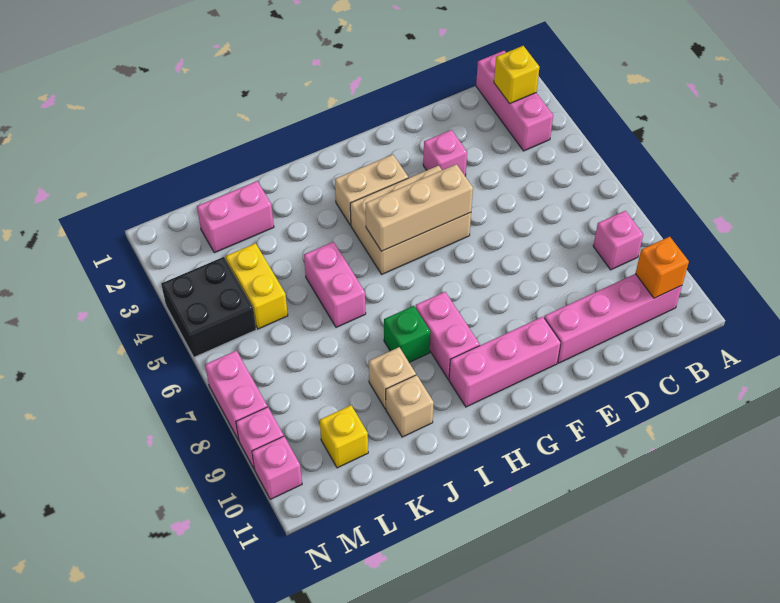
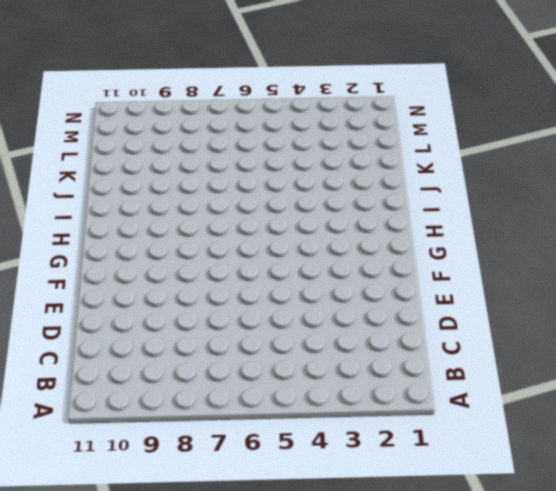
none -> pink 1x3 brick [476,51,553,151]
none -> pink 1x1 brick [593,211,643,270]
none -> pink 1x4 brick [544,274,682,363]

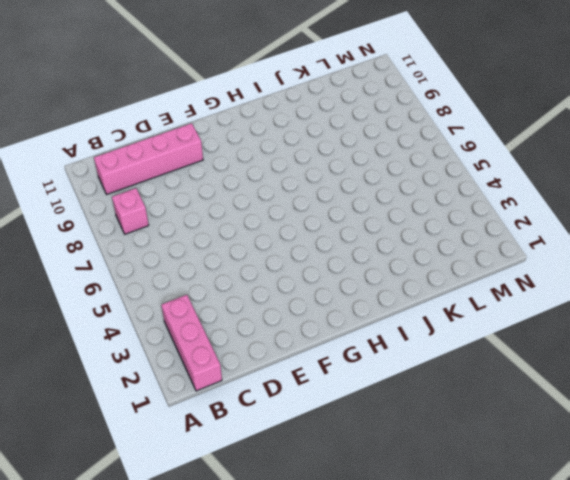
none -> pink 1x1 brick [423,130,467,176]
none -> tan 2x3 brick [350,166,471,274]
none -> pink 1x3 brick [449,317,561,407]

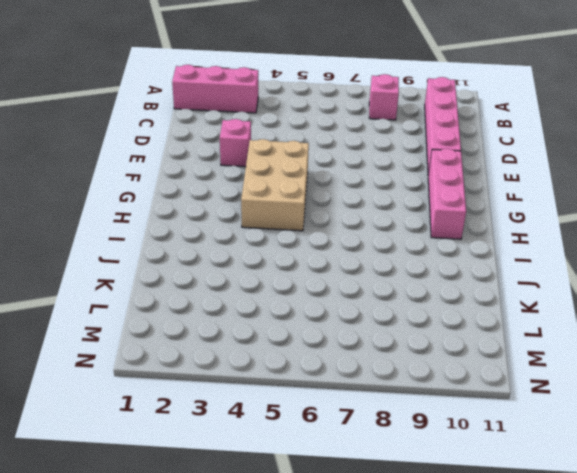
none -> tan 1x2 brick [335,155,408,225]
none -> pink 1x2 brick [415,292,480,379]
none -> green 1x1 brick [384,306,430,362]

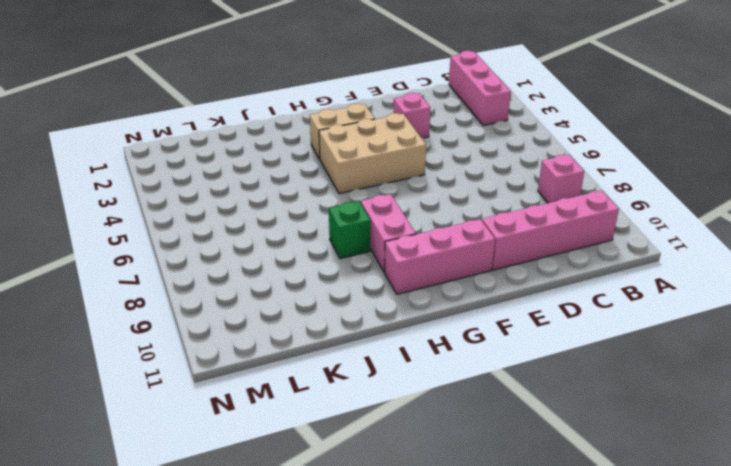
none -> pink 1x2 brick [304,242,366,327]
none -> tan 1x1 brick [369,347,416,409]
none -> tan 1x1 brick [386,375,434,437]

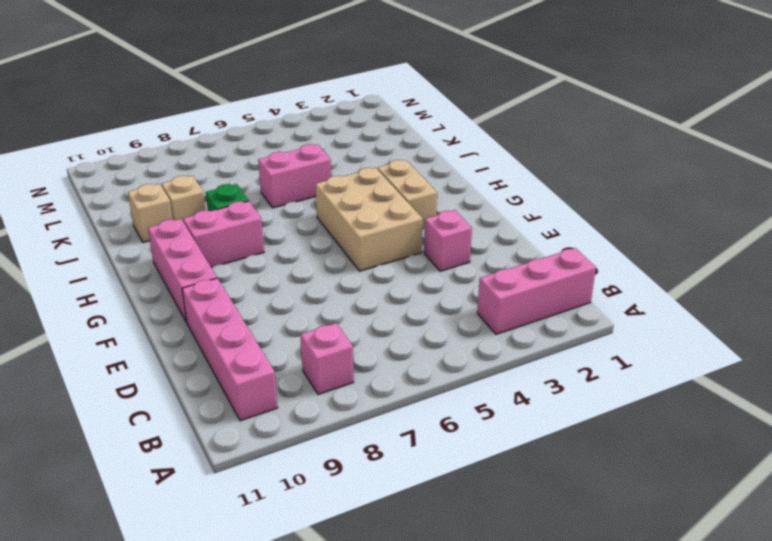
none -> pink 1x2 brick [197,181,274,253]
none -> yellow 1x2 brick [226,243,288,329]
none -> yellow 1x1 brick [320,405,368,468]

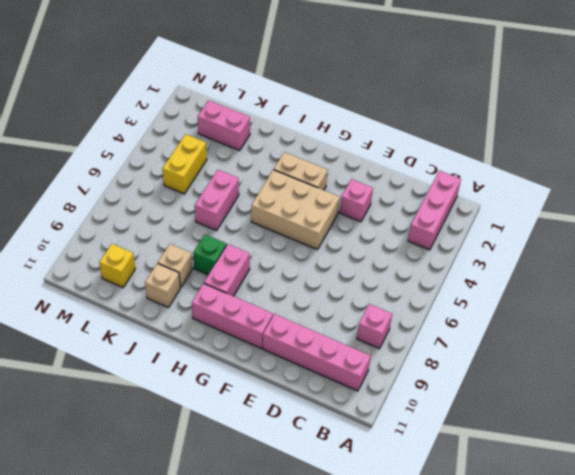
none -> black 2x2 brick [161,257,256,357]
none -> pink 1x2 brick [205,351,267,440]
none -> pink 1x1 brick [236,407,284,469]

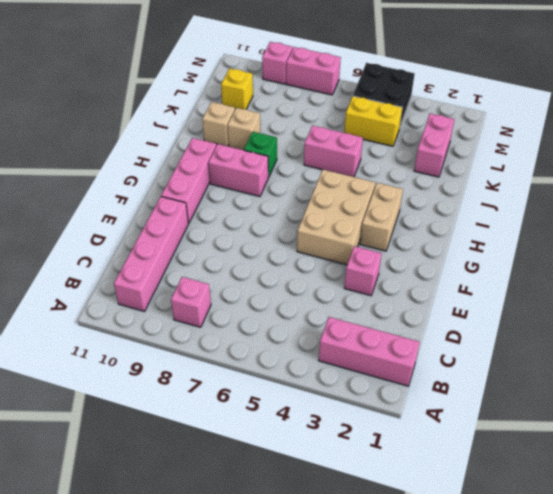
none -> pink 1x1 brick [252,436,302,499]
none -> yellow 1x1 brick [494,46,539,104]
none -> orange 1x1 brick [635,237,689,298]

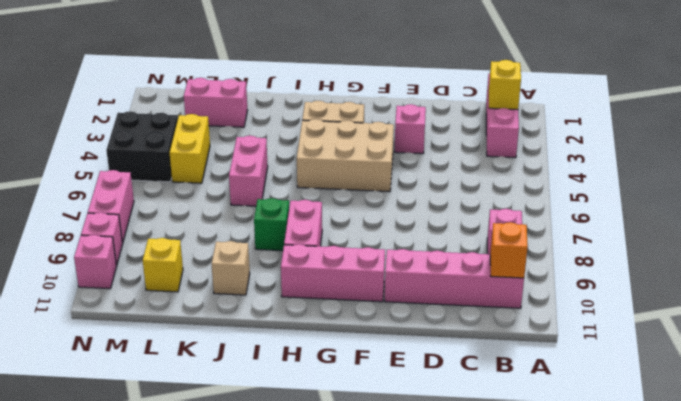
none -> tan 1x1 brick [369,347,416,409]
none -> tan 1x3 brick [365,164,473,251]

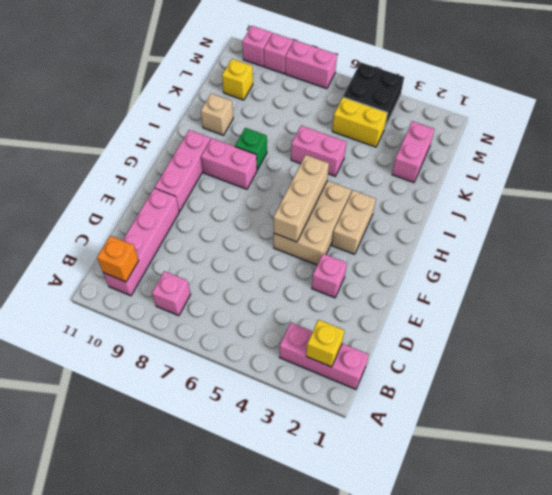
none -> tan 1x1 brick [369,347,416,409]

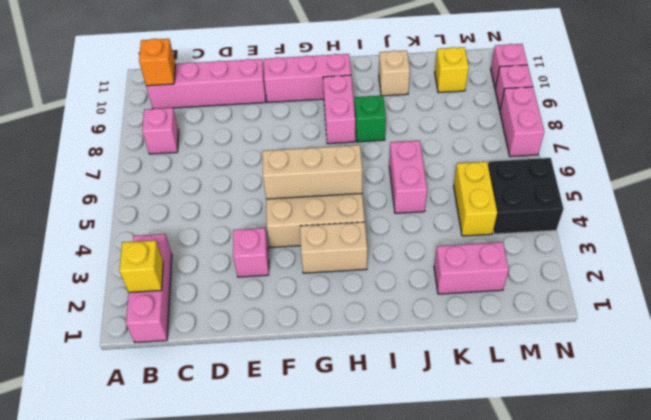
none -> tan 1x1 brick [369,347,416,409]

